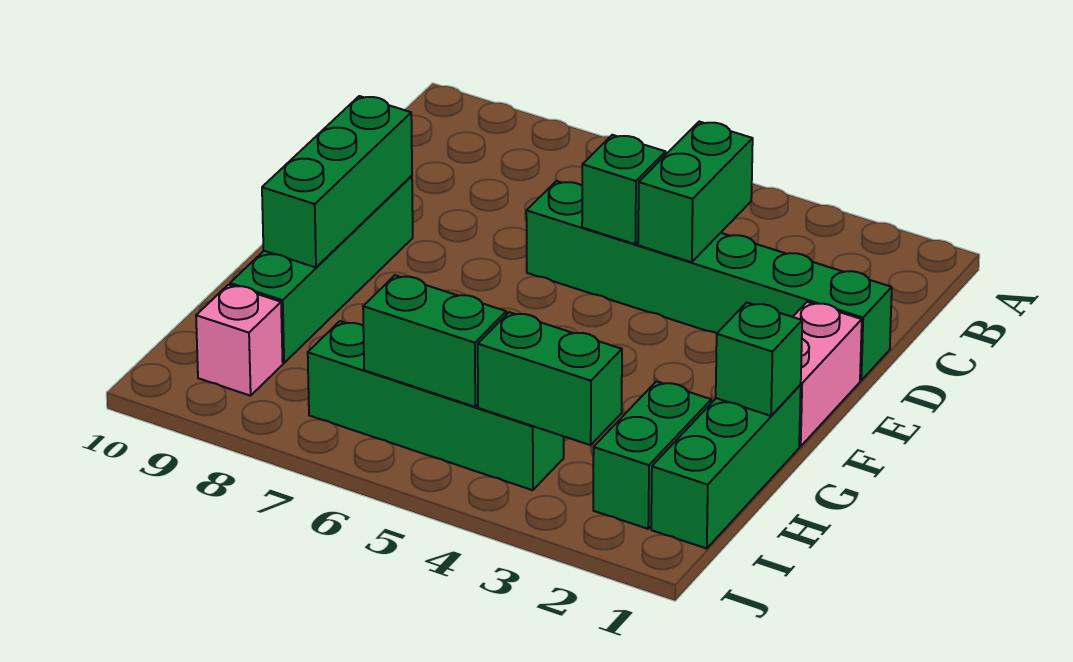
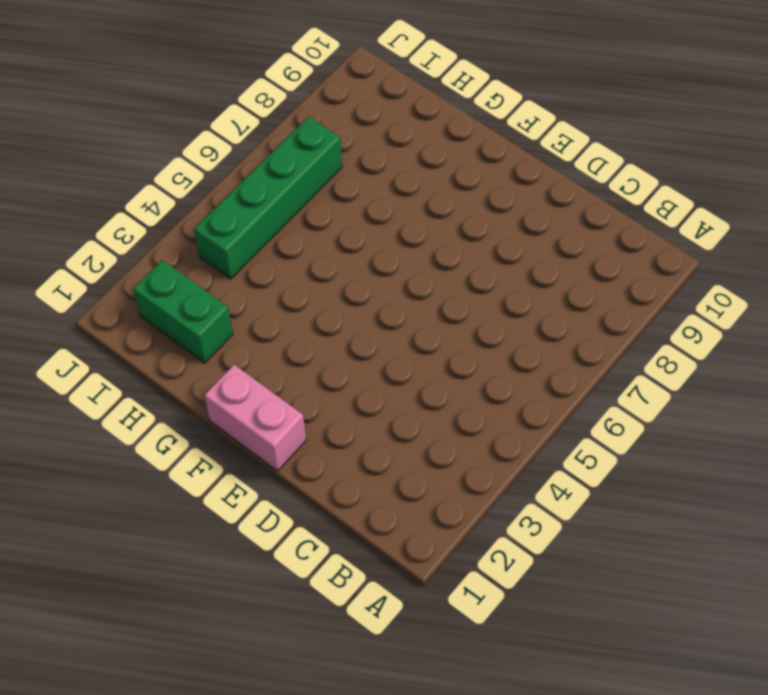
none -> green 1x6 brick [526,181,892,380]
none -> green 1x4 brick [230,176,413,363]
none -> green 1x3 brick [651,385,801,548]

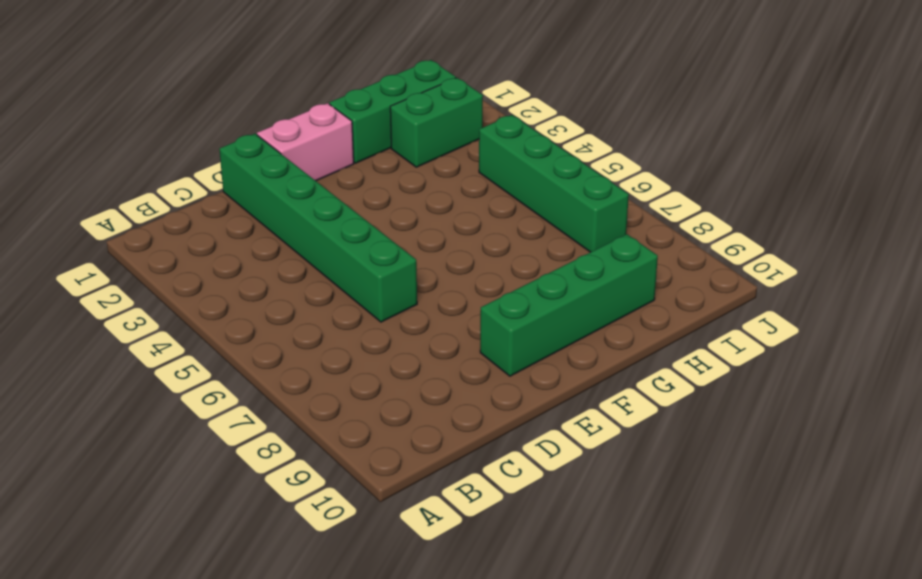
none -> pink 1x1 brick [196,285,283,396]
none -> green 1x2 brick [638,122,753,262]
none -> green 1x1 brick [582,135,666,244]

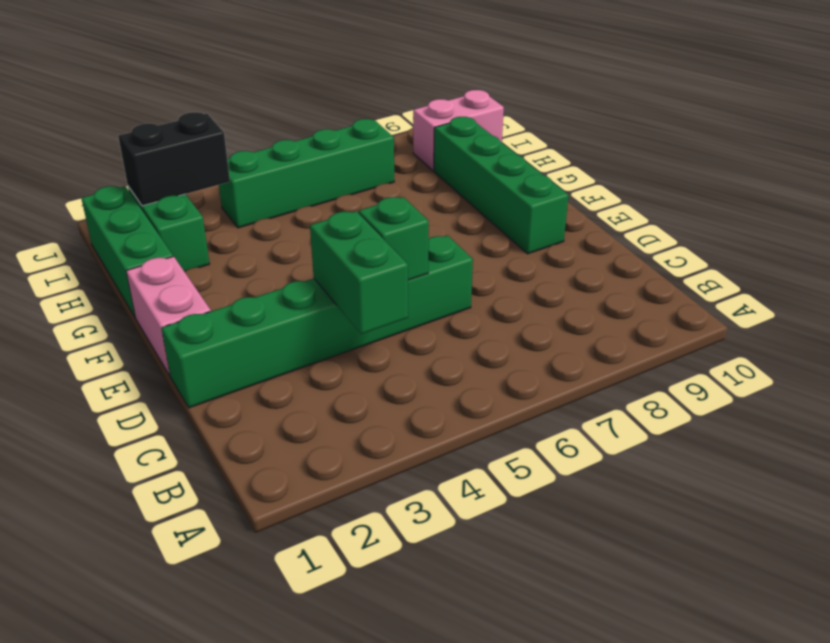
black 1x2 brick [118,112,230,206] -> green 1x2 brick [478,312,622,445]
pink 1x2 brick [413,90,504,171] -> pink 1x1 brick [196,285,283,396]
none -> green 1x3 brick [262,96,412,267]
none -> green 1x1 brick [716,303,802,416]
none -> green 1x2 brick [363,275,506,407]

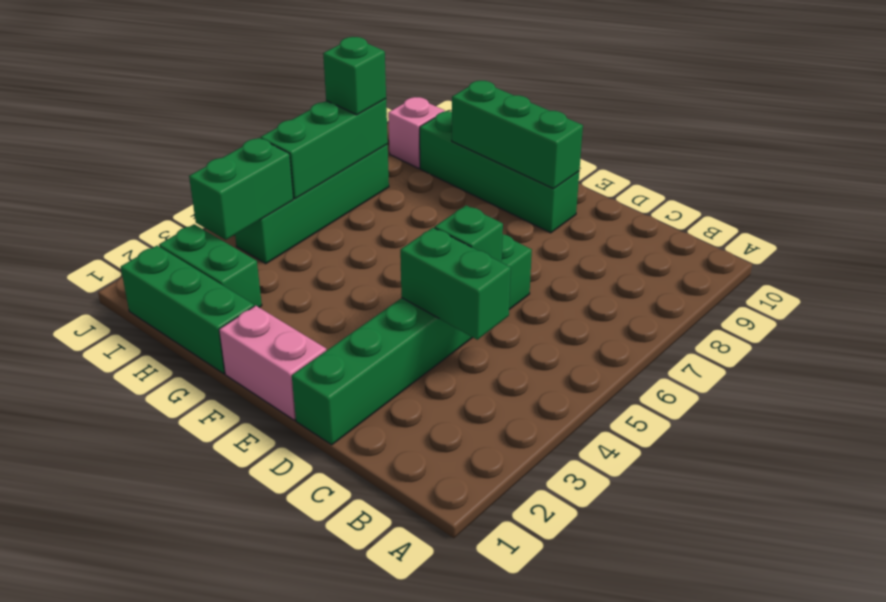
green 1x3 brick [260,99,388,199] -> green 1x2 brick [363,275,506,407]
green 1x1 brick [323,37,386,115] -> green 1x1 brick moved to [716,303,802,416]

